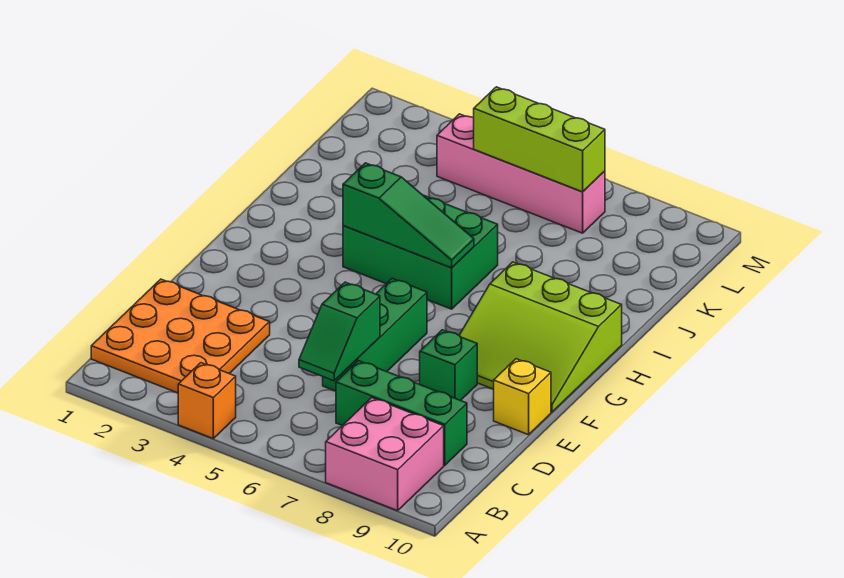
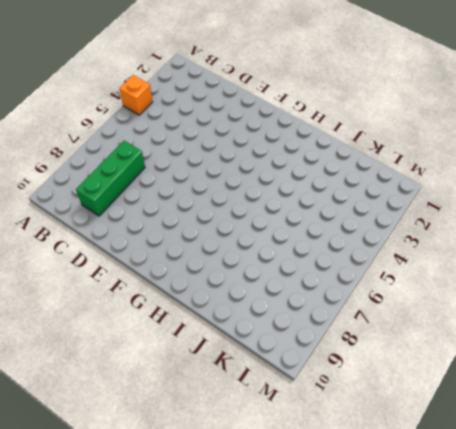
none -> pink 2x2 brick [326,398,444,511]
none -> orange 3x3 plate [91,279,270,393]
none -> green 1x3 brick [323,279,427,391]

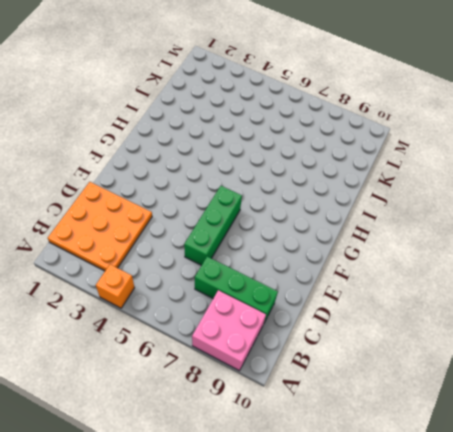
none -> green 1x1 brick [420,330,477,401]
none -> yellow 1x1 brick [493,359,551,435]
none -> lime 3x3 slope [459,262,622,412]

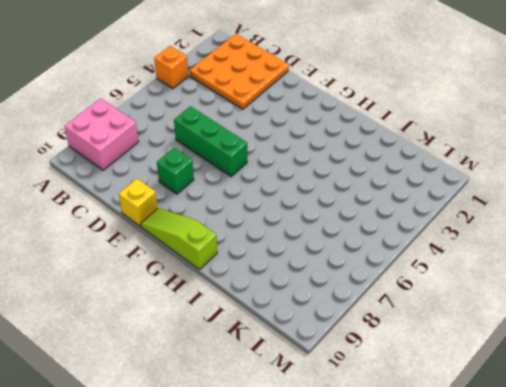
lime 1x3 slope [141,208,217,270] -> lime 3x3 slope [459,262,622,412]
none -> green 1x3 brick [336,361,467,465]
none -> green 2x3 brick [343,195,498,309]
none -> pink 1x4 brick [437,114,605,233]

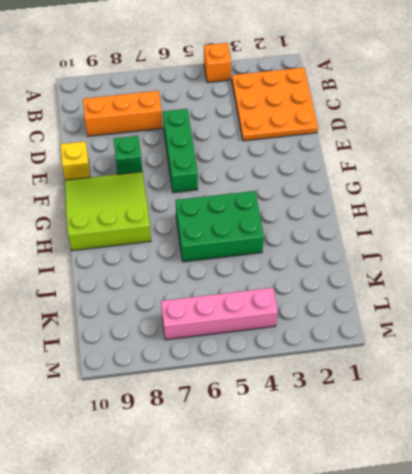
orange 1x3 brick [83,91,162,136] -> green 1x3 brick [336,361,467,465]
none -> pink 2x2 brick [326,398,444,511]
none -> green 1x2 slope [299,282,380,381]
none -> green 1x3 slope [343,163,474,268]

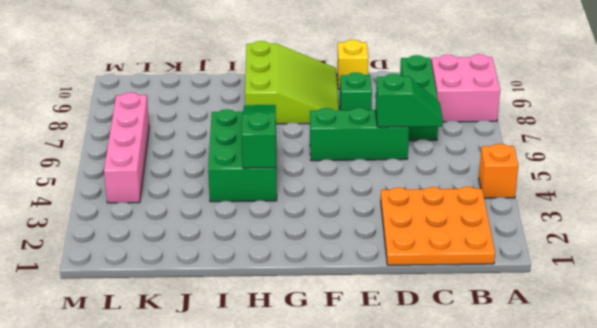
none -> lime 1x3 brick [474,87,605,192]

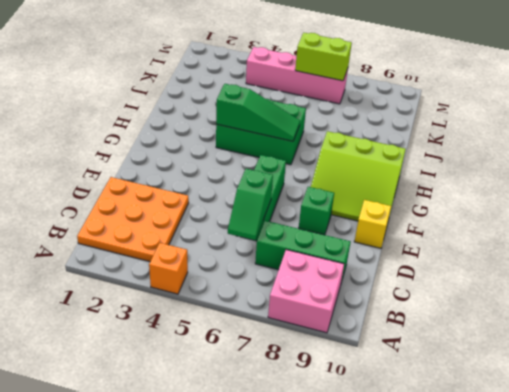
lime 1x2 brick [295,33,352,81] -> lime 1x3 brick [474,87,605,192]

